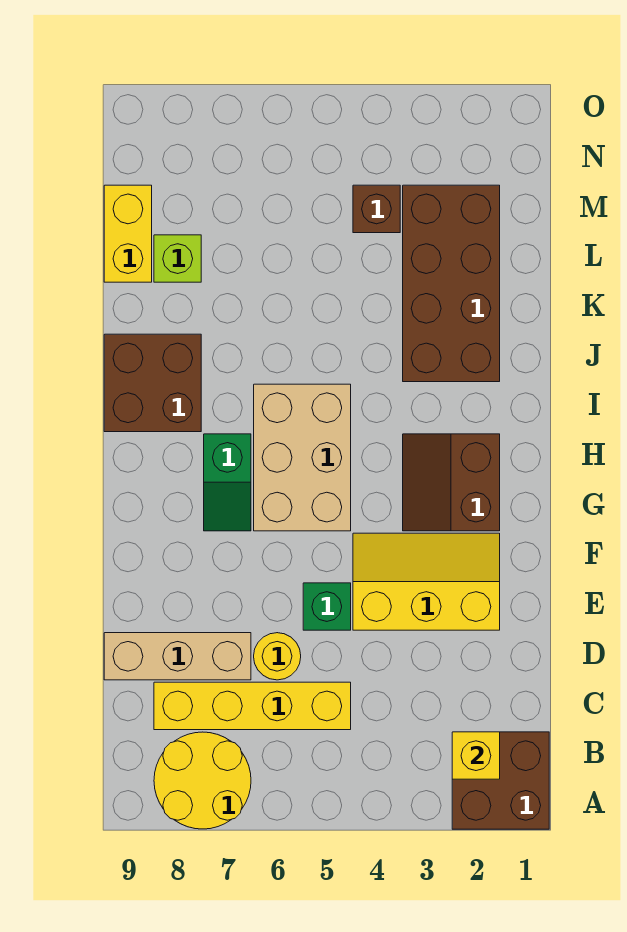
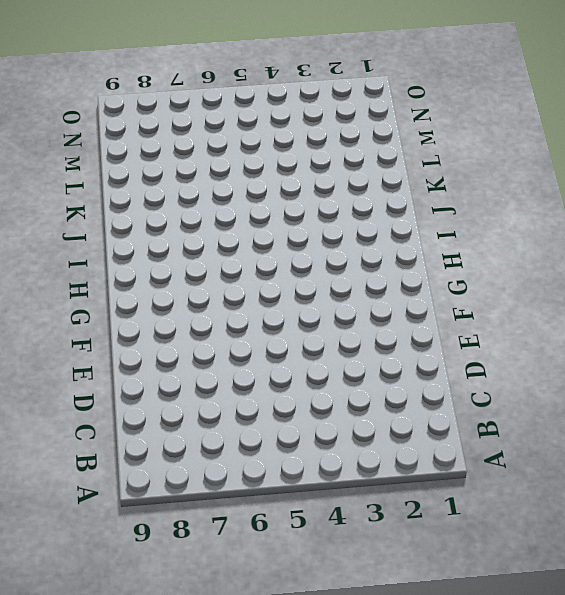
none -> brown 2x2 brick [452,732,549,829]
none -> yellow 2x2 round brick [154,732,251,829]
none -> yellow 1x4 brick [154,682,351,730]

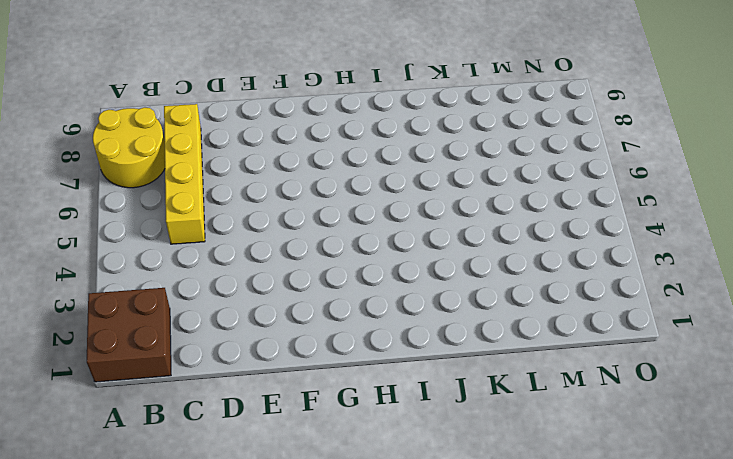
none -> yellow 1x1 round brick [254,633,301,680]
none -> tan 1x3 brick [104,633,251,680]
none -> yellow 2x3 slope [353,533,500,630]

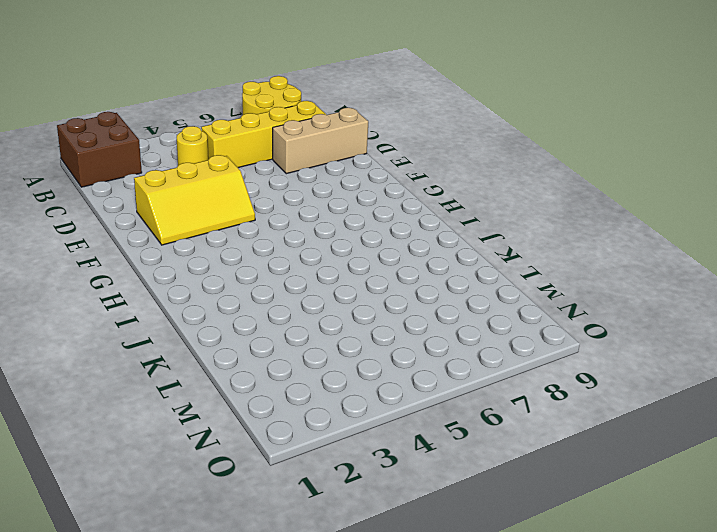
yellow 1x1 round brick [177,126,208,165] -> yellow 1x1 round brick moved to [254,633,301,680]
none -> green 1x1 brick [303,583,351,630]
none -> brown 2x2 slope [403,434,500,531]
none -> tan 2x3 brick [254,384,351,531]

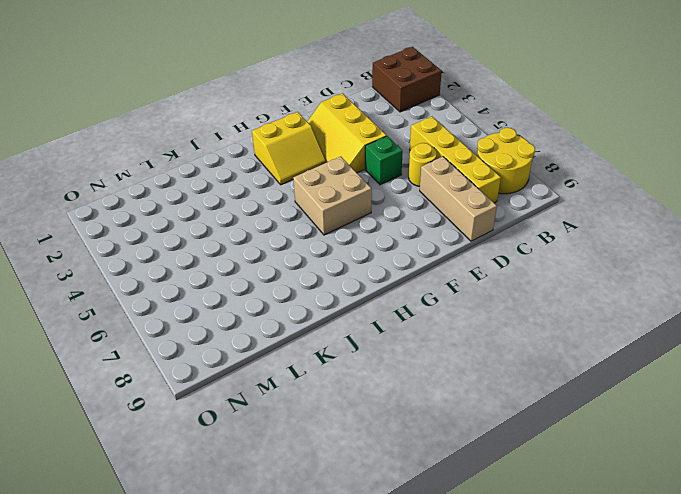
yellow 2x2 slope [252,112,326,185] -> brown 2x2 slope [403,434,500,531]
tan 2x2 brick [293,157,372,235] -> tan 2x3 brick [254,384,351,531]
none -> green 1x2 slope [204,434,251,531]
none -> brown 2x2 brick [104,334,201,432]
none -> brown 2x4 brick [403,185,500,382]

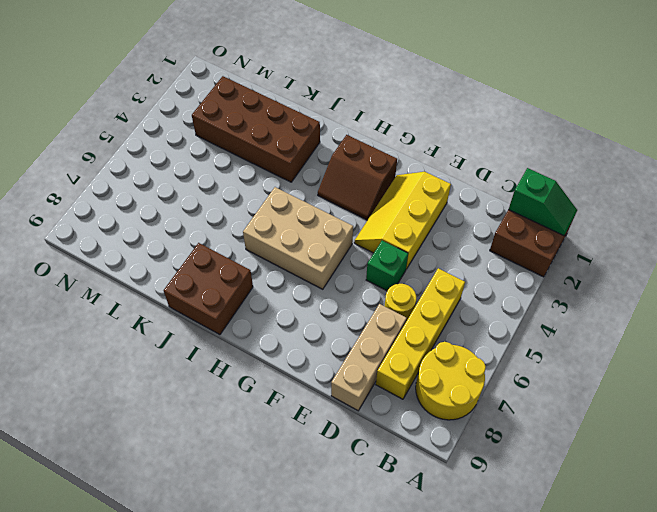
green 1x2 slope [509,168,577,236] -> green 1x2 slope moved to [204,434,251,531]
none -> lime 1x1 brick [154,235,201,282]
none -> yellow 1x2 brick [104,185,152,282]
none -> brown 1x1 brick [353,185,400,233]

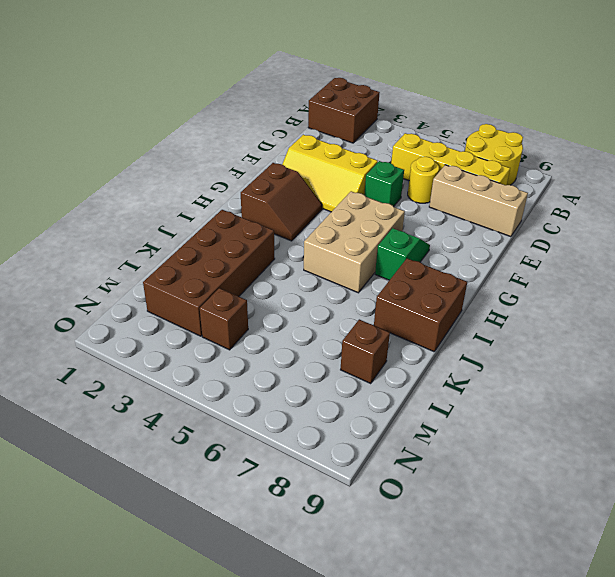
brown 1x1 brick [341,319,390,383] -> lime 1x1 brick [154,235,201,282]
none -> yellow 1x2 brick [104,185,152,282]
none -> yellow 1x1 brick [452,732,500,779]

